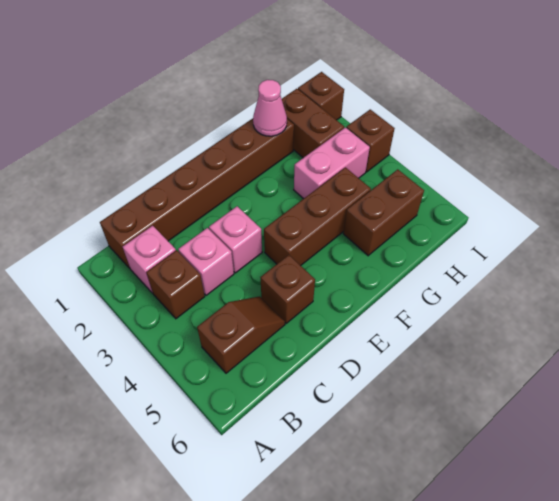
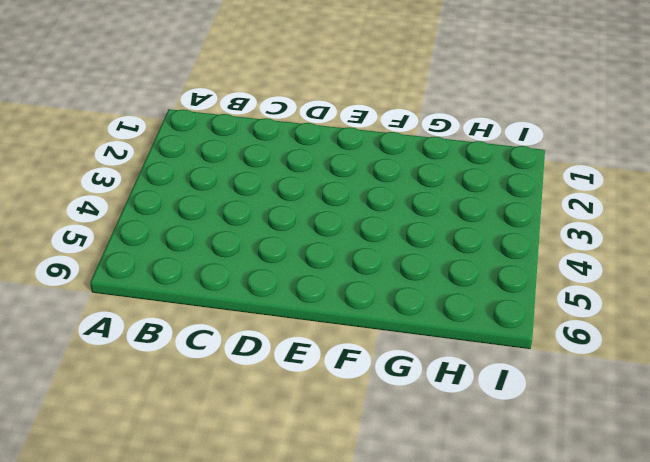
none -> brown 1x6 brick [100,119,294,268]
none -> pink 1x1 brick [123,226,176,293]
none -> brown 1x1 brick [146,250,205,319]

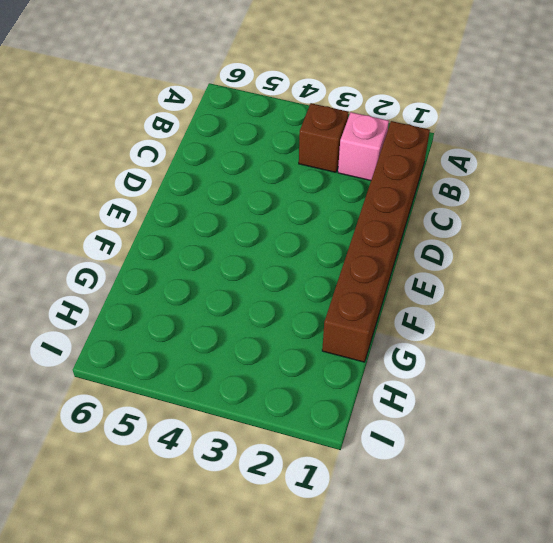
none -> brown 1x2 slope [197,296,285,373]
none -> pink 1x1 brick [178,228,234,295]
none -> pink 1x1 brick [209,206,262,273]

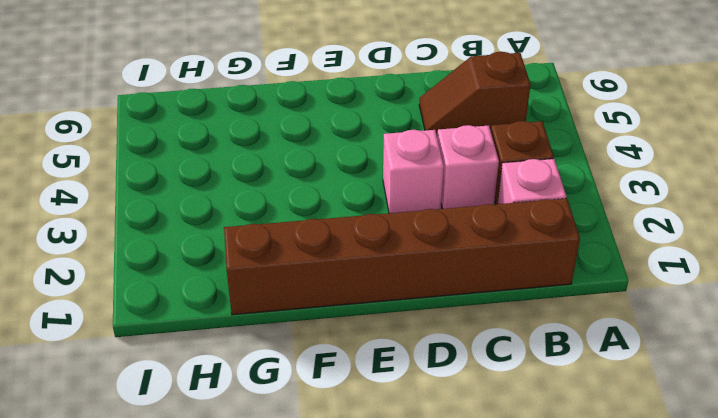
none -> brown 1x1 brick [260,255,315,323]
none -> brown 1x3 brick [264,167,371,266]
none -> pink 1x2 brick [294,127,370,199]

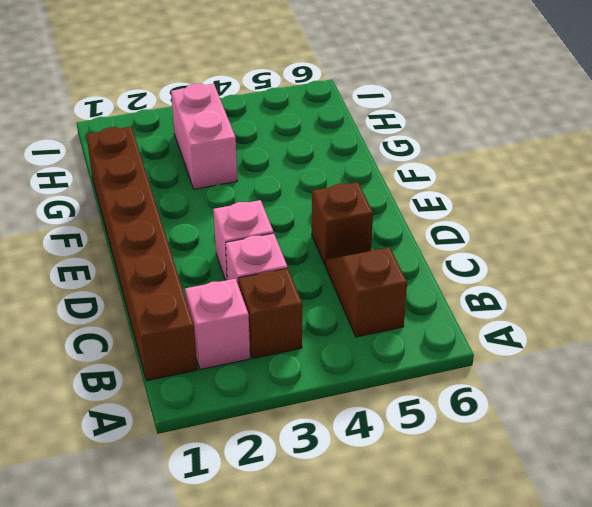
none -> brown 1x3 brick [264,167,371,266]
none -> brown 1x2 brick [343,169,424,256]
none -> brown 1x2 brick [282,89,344,158]

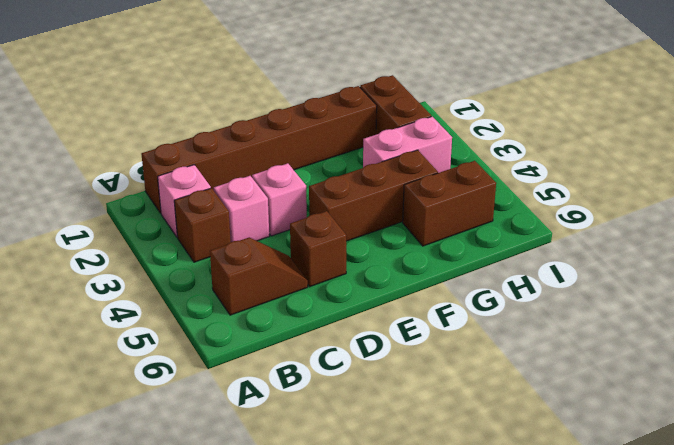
none -> brown 1x1 brick [298,72,344,120]
none -> brown 1x1 brick [347,110,395,172]
none -> pink 1x1 cone [253,80,287,136]

